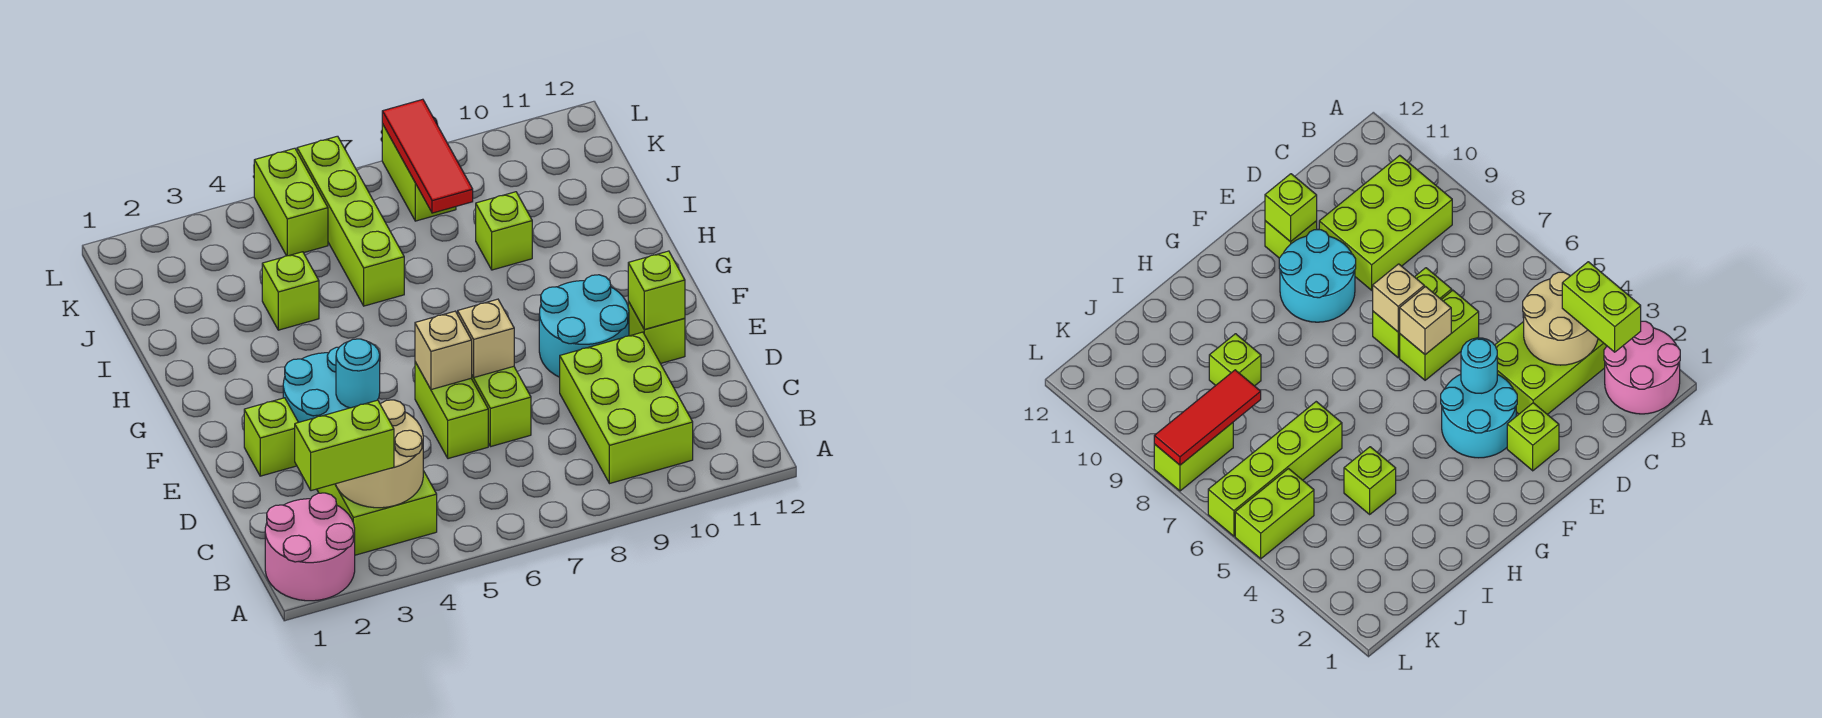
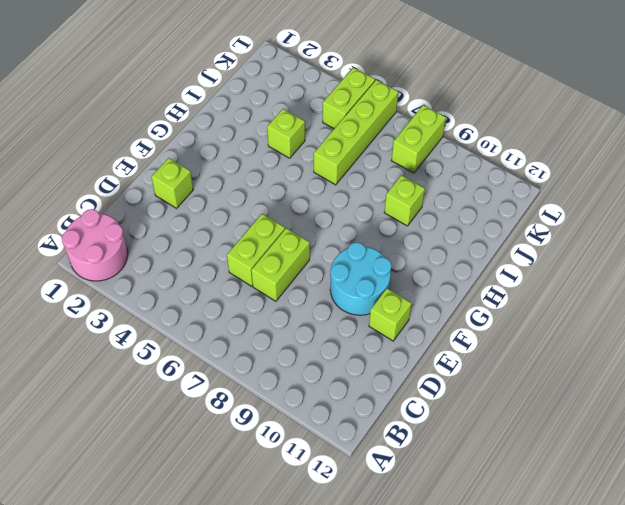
none -> lime 2x3 brick [317,471,437,555]
none -> lime 2x3 brick [560,332,693,484]
none -> cyan 2x2 round brick [283,347,349,422]

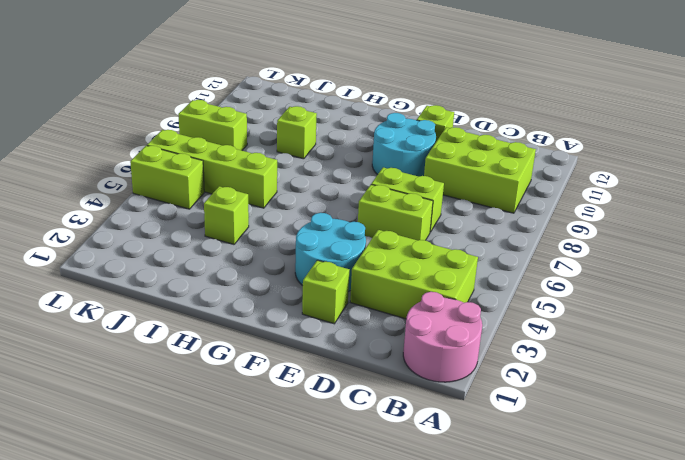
none -> tan 2x2 round brick [336,400,423,508]
none -> cyan 1x1 round brick [336,339,380,408]
none -> tan 1x1 brick [415,311,472,390]

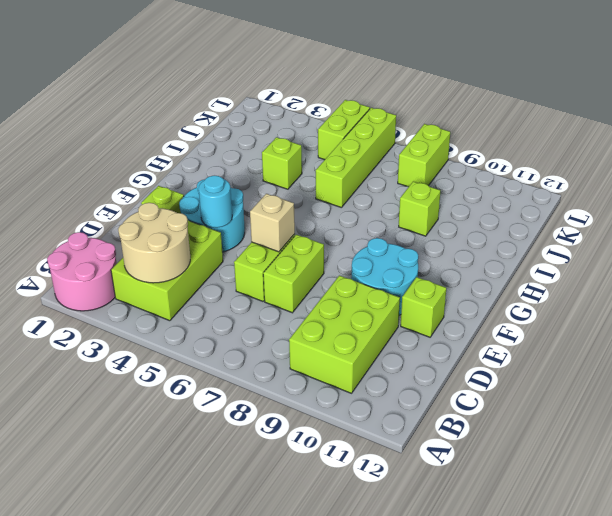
none -> tan 1x1 brick [458,299,514,377]
none -> lime 1x1 brick [628,251,685,329]
none -> red 1x3 tile [382,99,473,213]

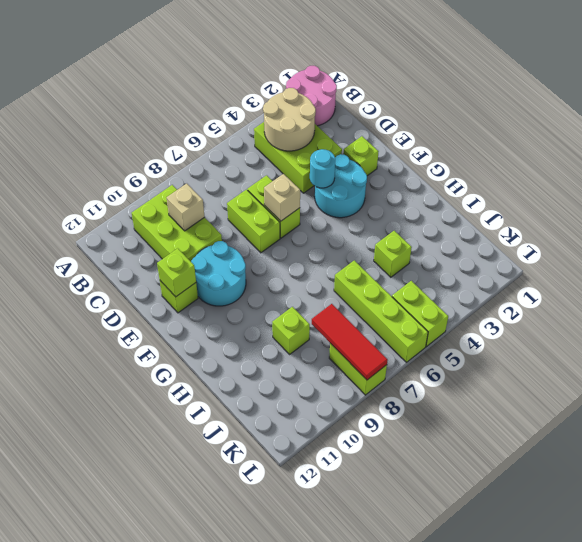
tan 1x1 brick [167,184,204,231] -> tan 1x1 brick moved to [458,299,514,377]
none -> lime 1x2 brick [295,400,394,491]

